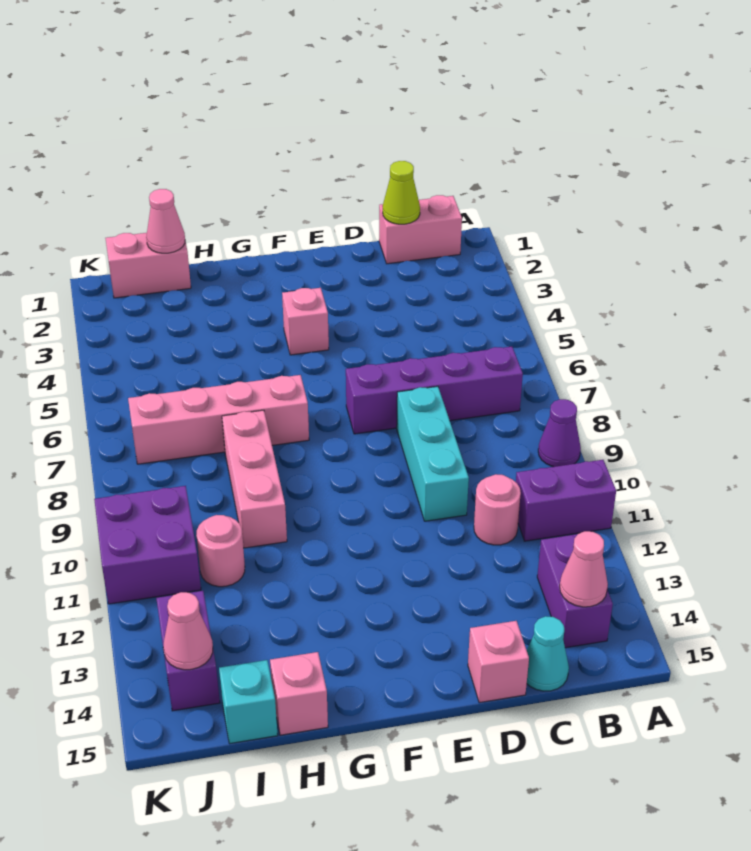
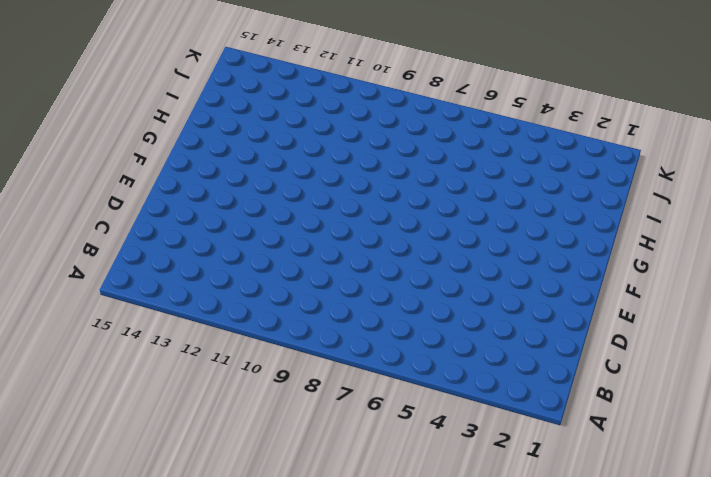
none -> purple 1x1 cone [538,399,581,467]
none -> purple 1x2 brick [516,460,616,541]
none -> pink 1x2 brick [379,195,462,264]

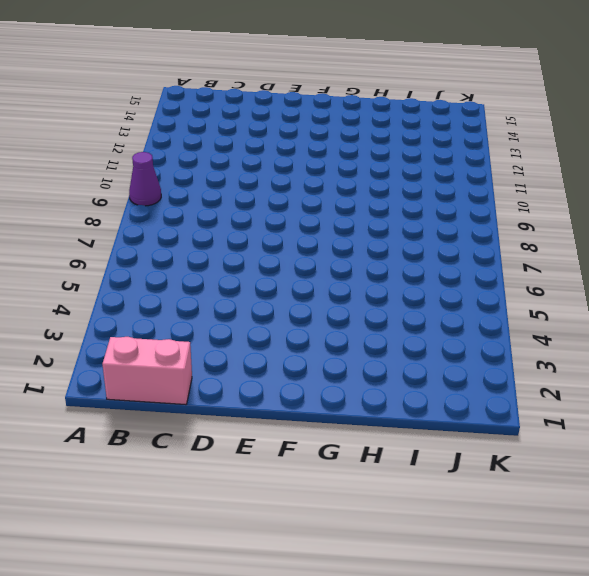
none -> purple 1x2 brick [516,460,616,541]
none -> purple 1x4 brick [346,347,523,434]
none -> purple 1x2 brick [537,534,613,648]

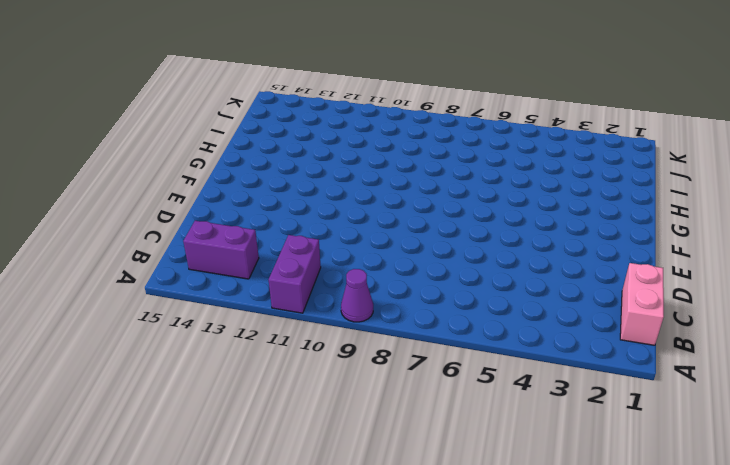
none -> purple 1x4 brick [346,347,523,434]
none -> pink 1x1 round brick [474,474,521,545]
none -> cyan 1x1 cone [527,616,569,691]

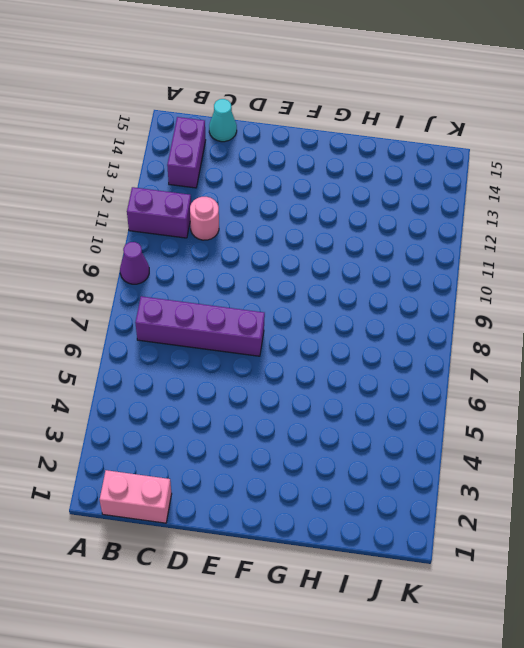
none -> cyan 1x3 brick [397,386,469,521]
none -> pink 1x1 brick [468,621,529,703]
none -> pink 1x1 brick [282,288,329,355]

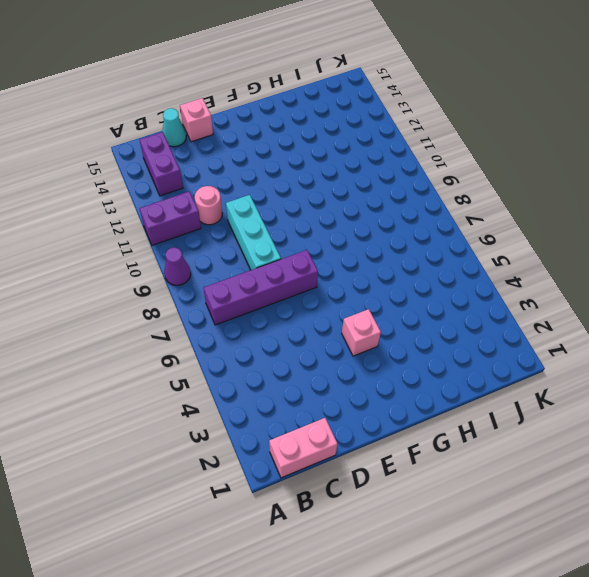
none -> pink 1x4 brick [128,375,309,464]
none -> pink 1x3 brick [222,410,287,548]
none -> pink 1x1 brick [270,652,328,735]

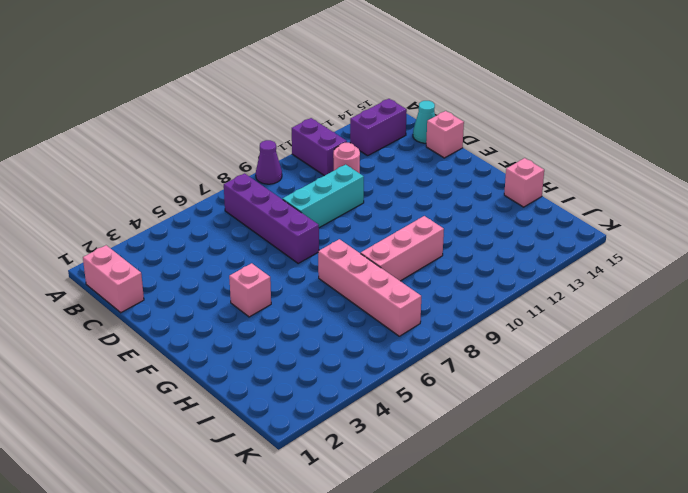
none -> pink 1x2 brick [105,233,191,298]
none -> pink 1x1 round brick [196,515,245,587]
none -> cyan 1x1 brick [219,660,278,744]

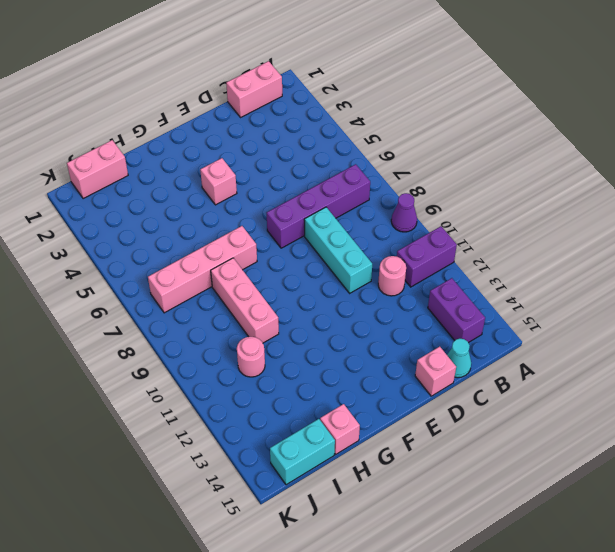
cyan 1x2 brick [270,419,335,485] -> cyan 1x1 brick [219,660,278,744]
none -> purple 2x2 brick [94,486,201,604]
none -> purple 1x2 brick [156,591,220,711]
none -> pink 1x1 cone [560,531,608,607]

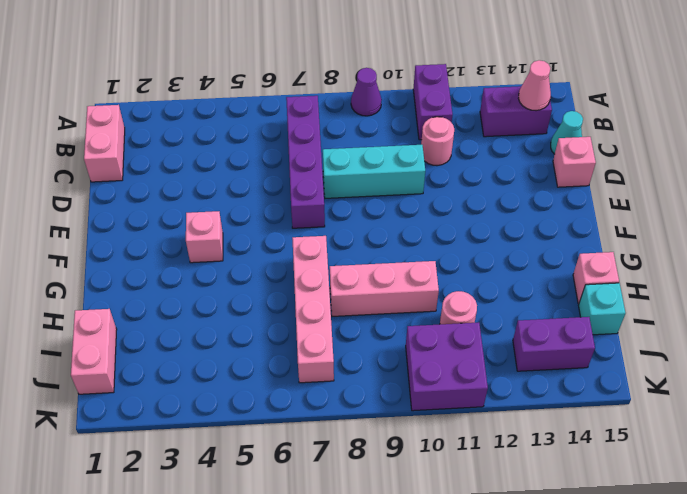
none -> lime 1x1 cone [383,161,420,224]
none -> pink 1x1 cone [146,189,185,253]
none -> pink 1x1 cone [163,592,213,670]

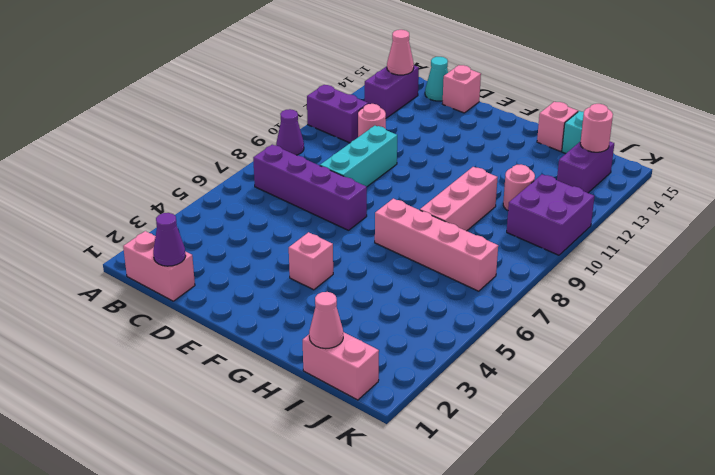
purple 1x1 cone [153,213,186,266] -> lime 1x1 cone [383,161,420,224]
pink 1x1 round brick [580,104,613,152] -> pink 1x1 cone [163,592,213,670]

